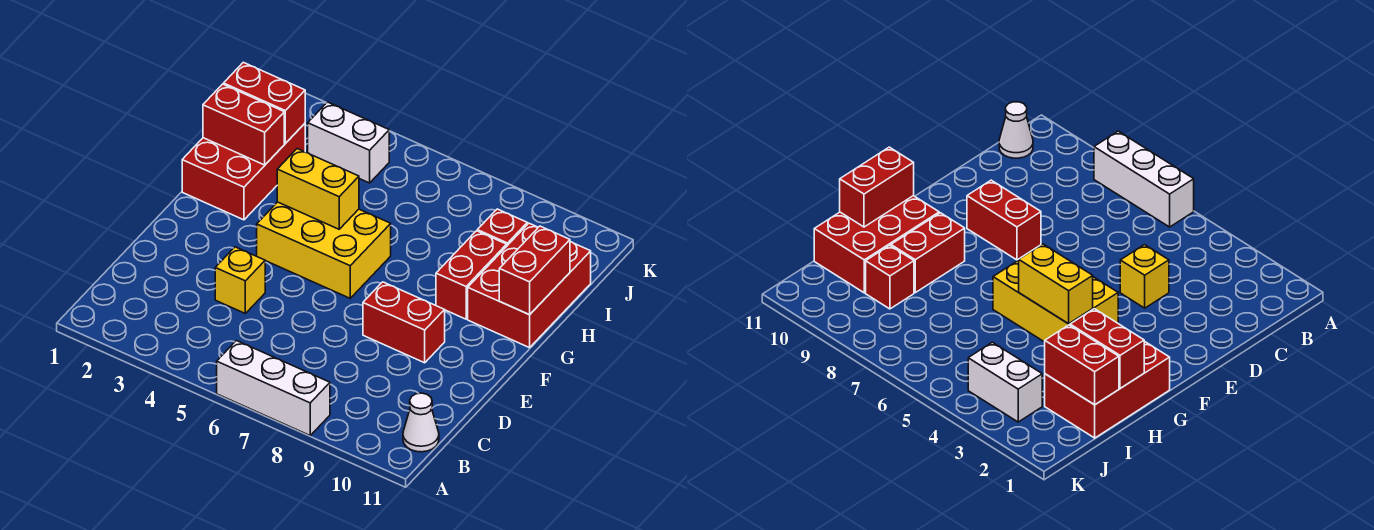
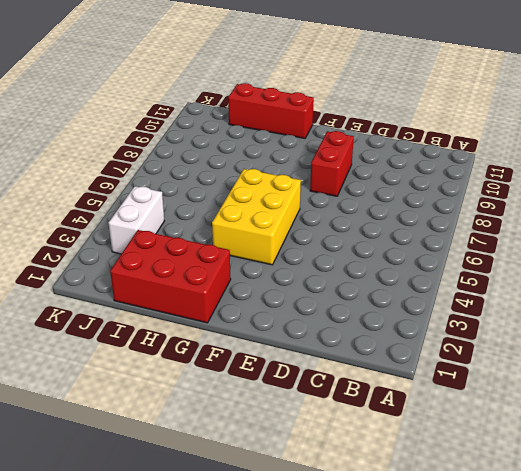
red 1x3 brick [228,83,314,138] -> red 2x3 brick [468,223,591,348]
none -> white 1x3 brick [217,341,330,435]
none -> white 1x1 cone [403,393,439,452]
none -> yellow 1x1 brick [215,247,265,313]

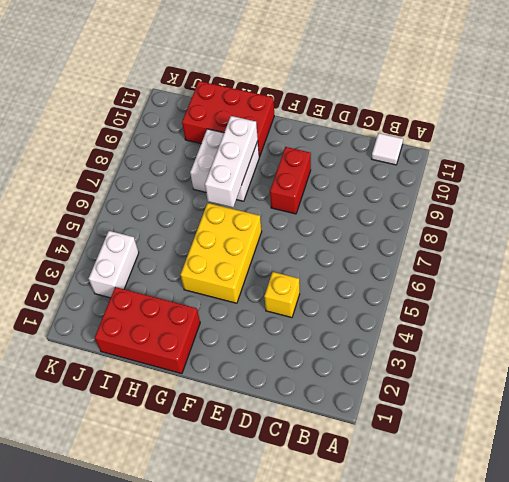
white 1x1 tile [372,133,403,165] -> white 1x1 cone [403,393,439,452]
white 1x3 brick [205,116,258,207] -> white 1x3 brick moved to [217,341,330,435]
white 2x2 brick [190,129,259,201] -> red 1x2 brick [436,231,507,319]
none -> red 1x1 brick [477,209,527,246]
none -> yellow 1x2 brick [277,149,359,229]
none -> red 1x2 brick [499,226,570,315]

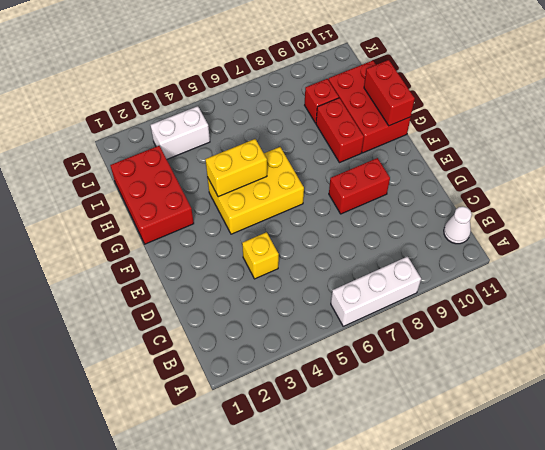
none -> red 1x2 brick [203,84,284,165]
none -> red 1x2 brick [224,62,305,143]

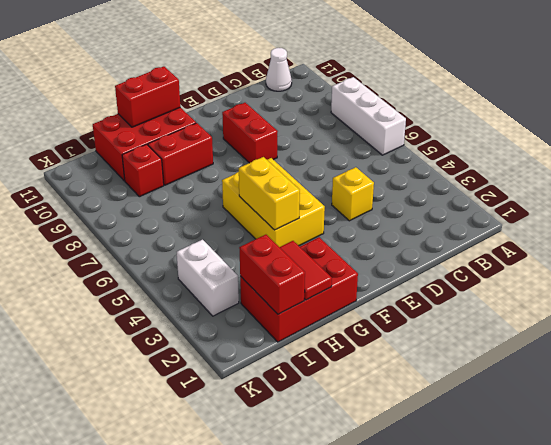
red 1x2 tile [280,241,332,300] -> red 1x2 brick [203,84,284,165]

